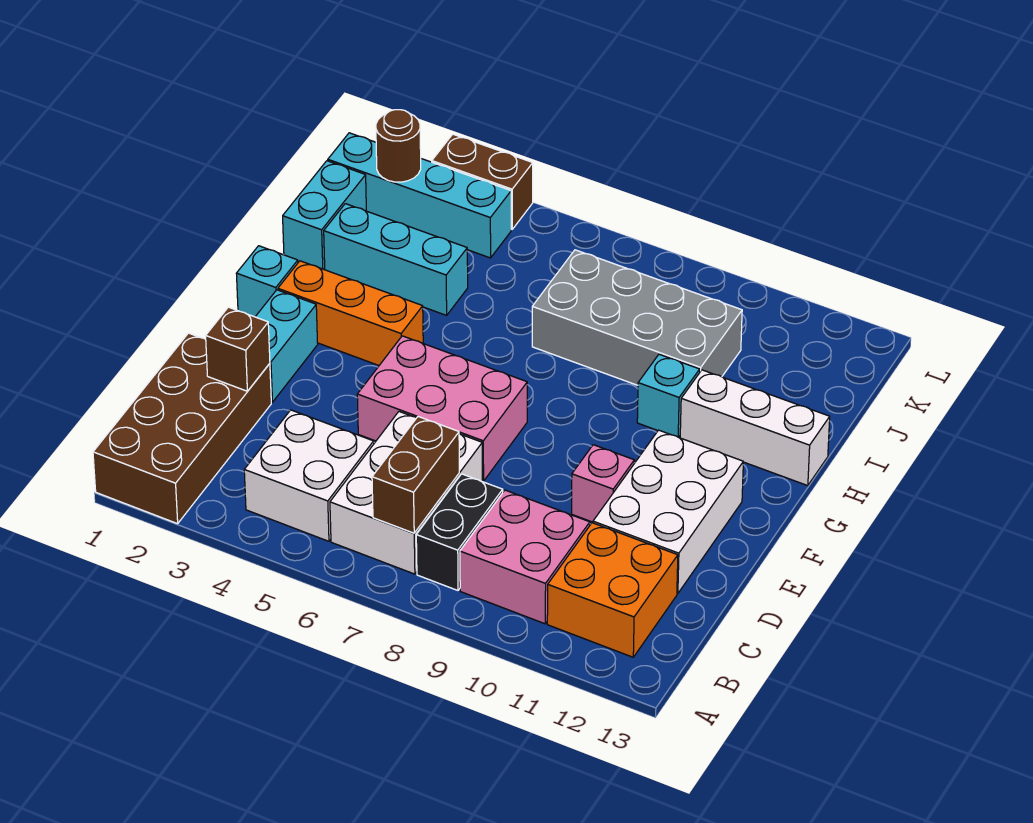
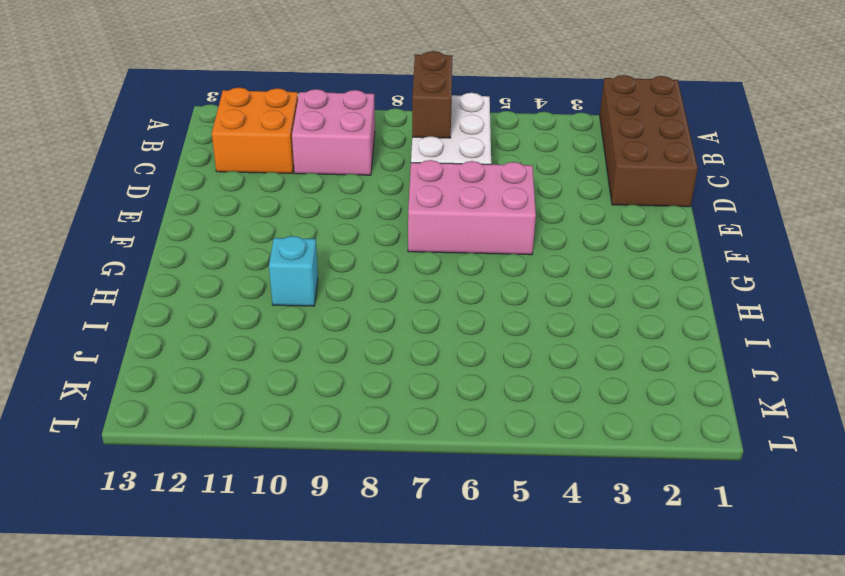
none -> white 2x2 brick [244,410,374,541]
none -> black 1x2 brick [416,474,503,590]
none -> white 2x3 brick [593,430,743,594]

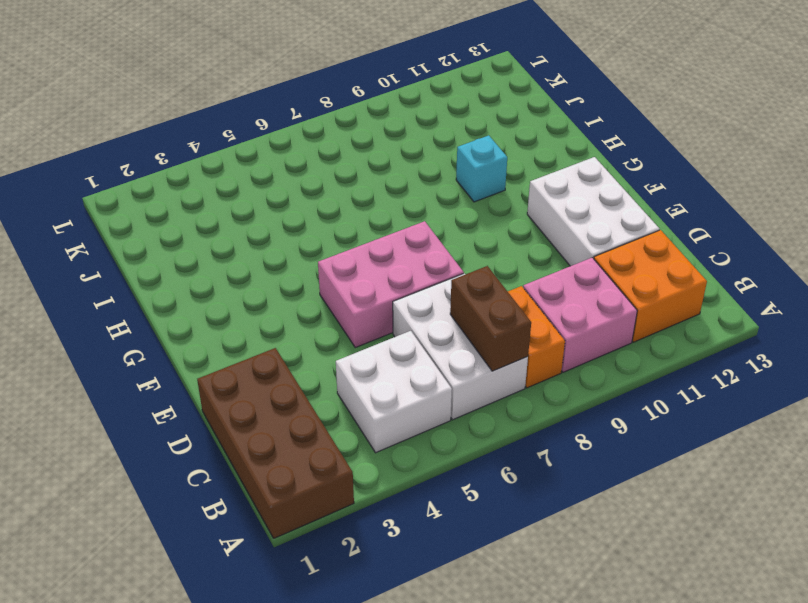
orange 1x2 brick [508,286,565,388] -> black 1x2 brick [416,474,503,590]
none -> cyan 1x2 brick [255,290,318,402]
none -> pink 1x1 brick [572,445,634,522]
none -> cyan 1x1 brick [236,246,298,317]

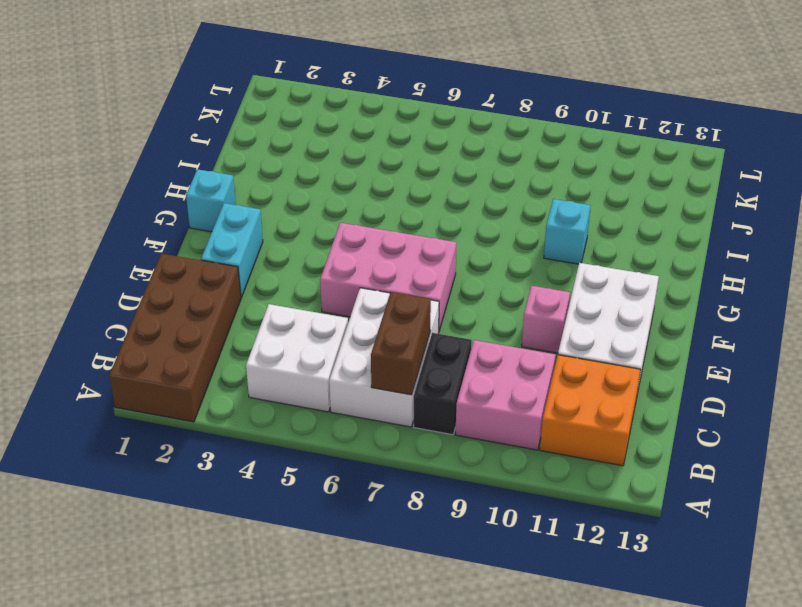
none -> orange 1x3 brick [278,261,423,365]
none -> white 1x3 brick [680,370,830,486]
none -> cyan 1x2 brick [283,161,366,269]

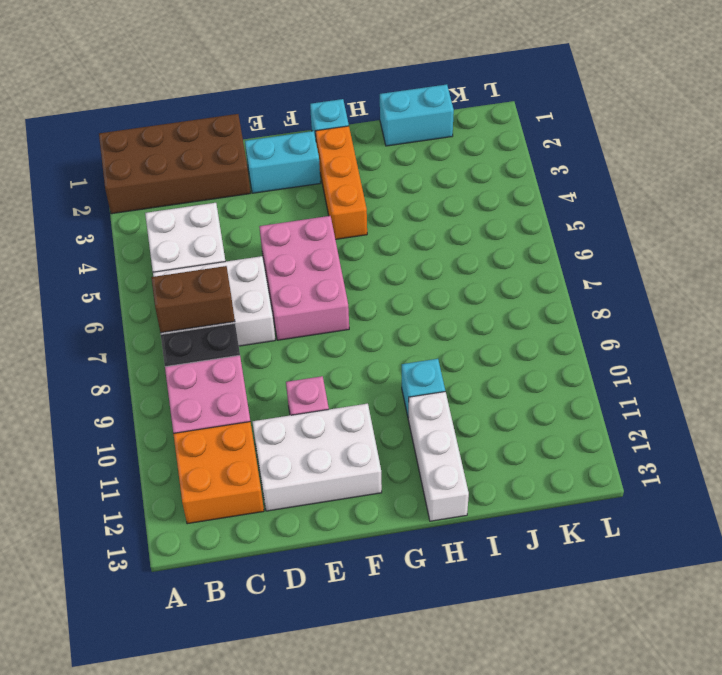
none -> cyan 1x3 brick [324,204,468,315]
none -> grey 2x4 brick [532,250,742,385]
none -> cyan 1x4 brick [328,133,511,258]

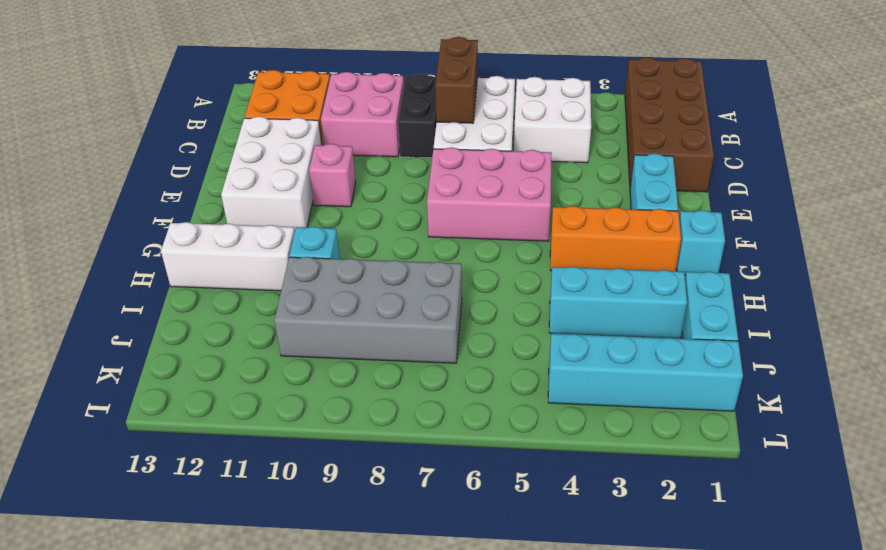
none -> brown 1x2 brick [432,134,533,229]
none -> brown 1x1 brick [206,307,270,391]
none -> brown 1x1 round brick [376,110,421,182]

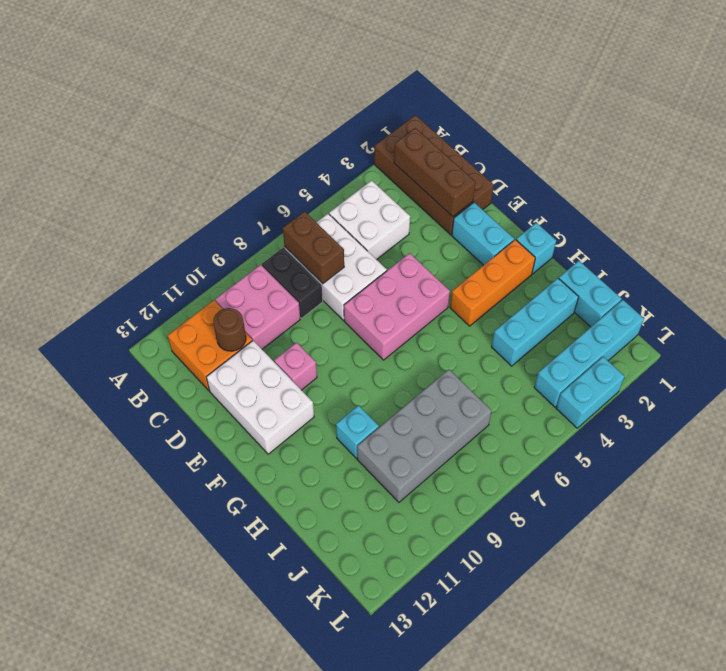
brown 1x3 brick [394,128,476,217] -> brown 1x1 brick [206,307,270,391]
brown 1x1 round brick [213,308,246,351] -> brown 1x1 round brick moved to [376,110,421,182]
cyan 1x2 brick [556,357,625,428] -> brown 1x2 brick [432,134,533,229]
none -> white 1x3 brick [680,370,830,486]

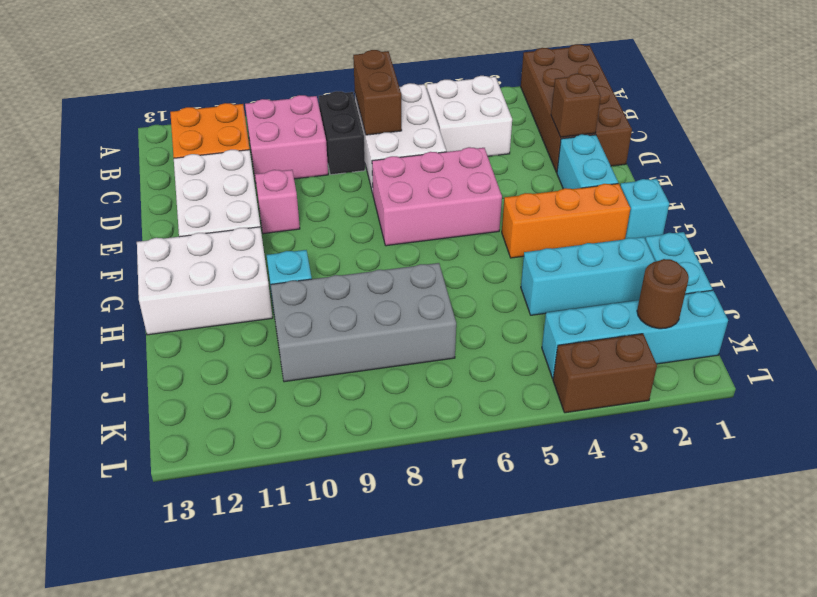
white 2x3 brick [137,227,273,335] -> white 1x3 brick [680,370,830,486]

